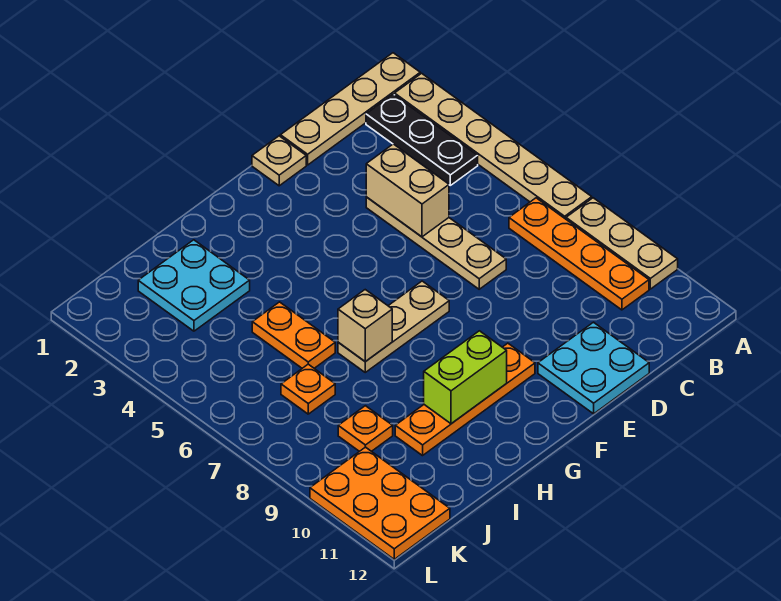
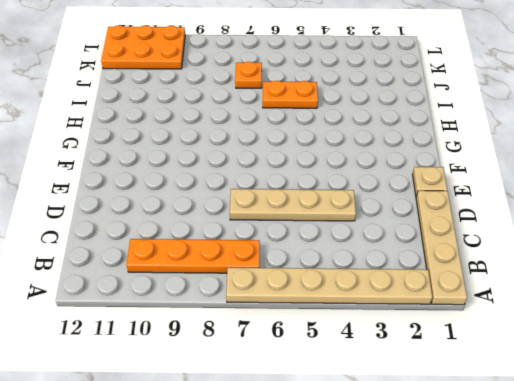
none -> tan 1x3 plate [566,198,678,289]
none -> black 1x3 plate [366,94,478,185]
none -> cyan 2x2 plate [538,322,649,414]

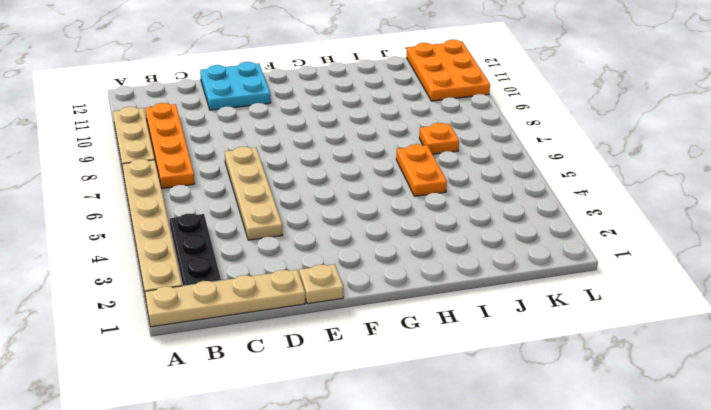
none -> tan 1x3 plate [338,281,449,372]
none -> orange 1x4 plate [395,343,535,456]
none -> cyan 2x2 plate [138,240,250,331]

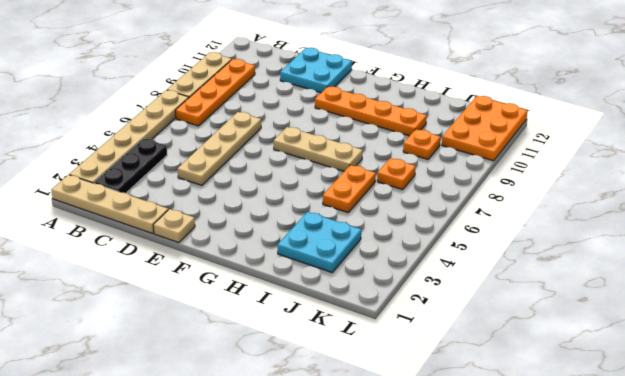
none -> tan 1x2 brick [366,144,449,237]
none -> lime 1x2 brick [424,331,507,424]
none -> tan 1x1 brick [338,290,392,362]

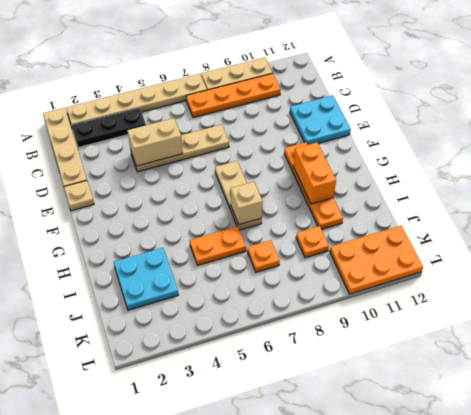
orange 1x2 brick [293,142,336,204] -> lime 1x2 brick [424,331,507,424]

